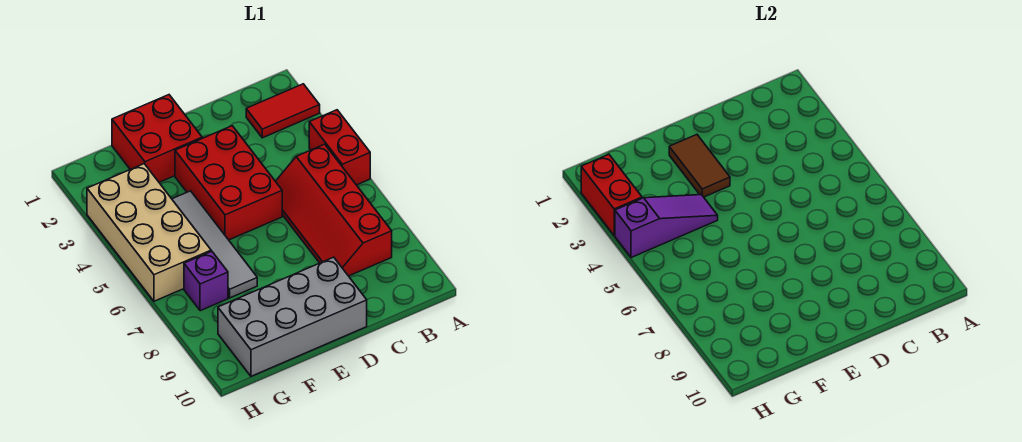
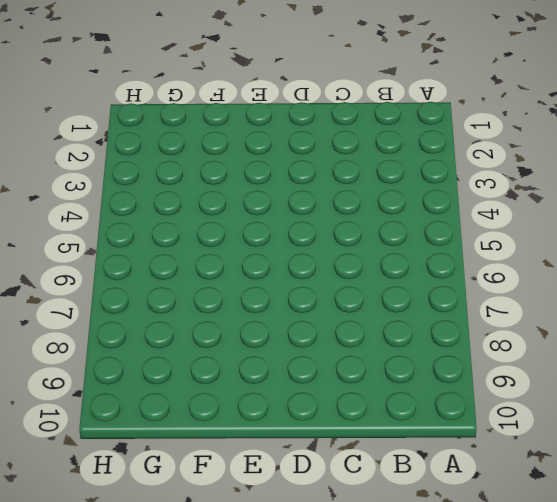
none -> red 1x2 tile [246,84,320,138]
none -> red 1x2 brick [309,110,370,185]
none -> red 2x4 slope [275,144,392,276]

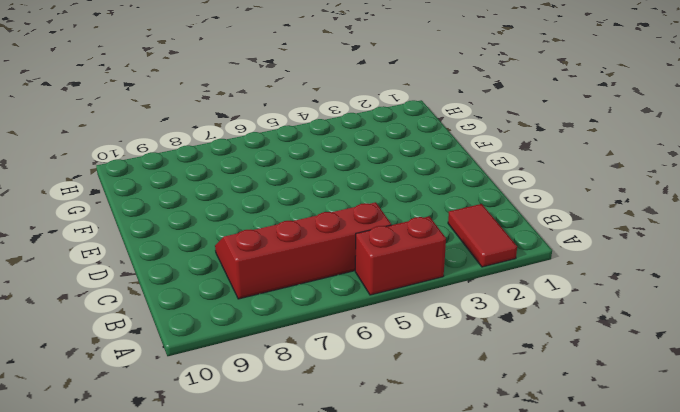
none -> red 2x3 brick [175,126,282,240]
none -> grey 2x4 brick [218,257,367,376]
none -> red 2x2 brick [112,95,202,182]

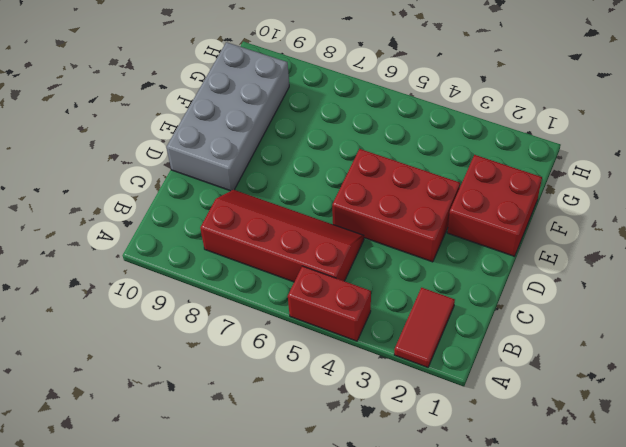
none -> grey 1x4 tile [172,191,257,298]
none -> tan 2x4 brick [87,164,211,301]
none -> purple 1x1 brick [184,251,228,311]

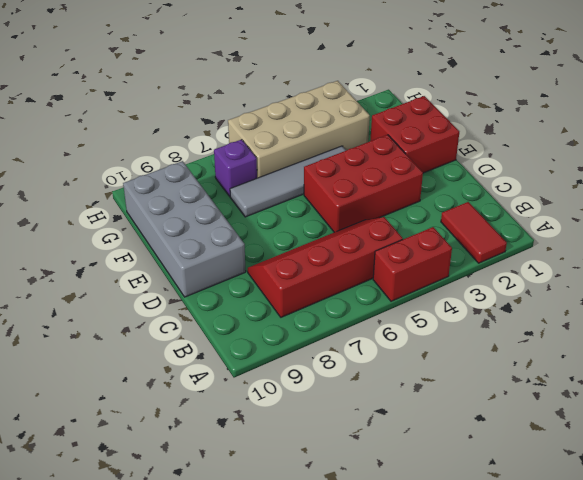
none -> brown 1x2 tile [669,135,730,197]
none -> purple 1x3 slope [615,195,718,258]
none -> red 1x2 brick [581,154,642,235]

